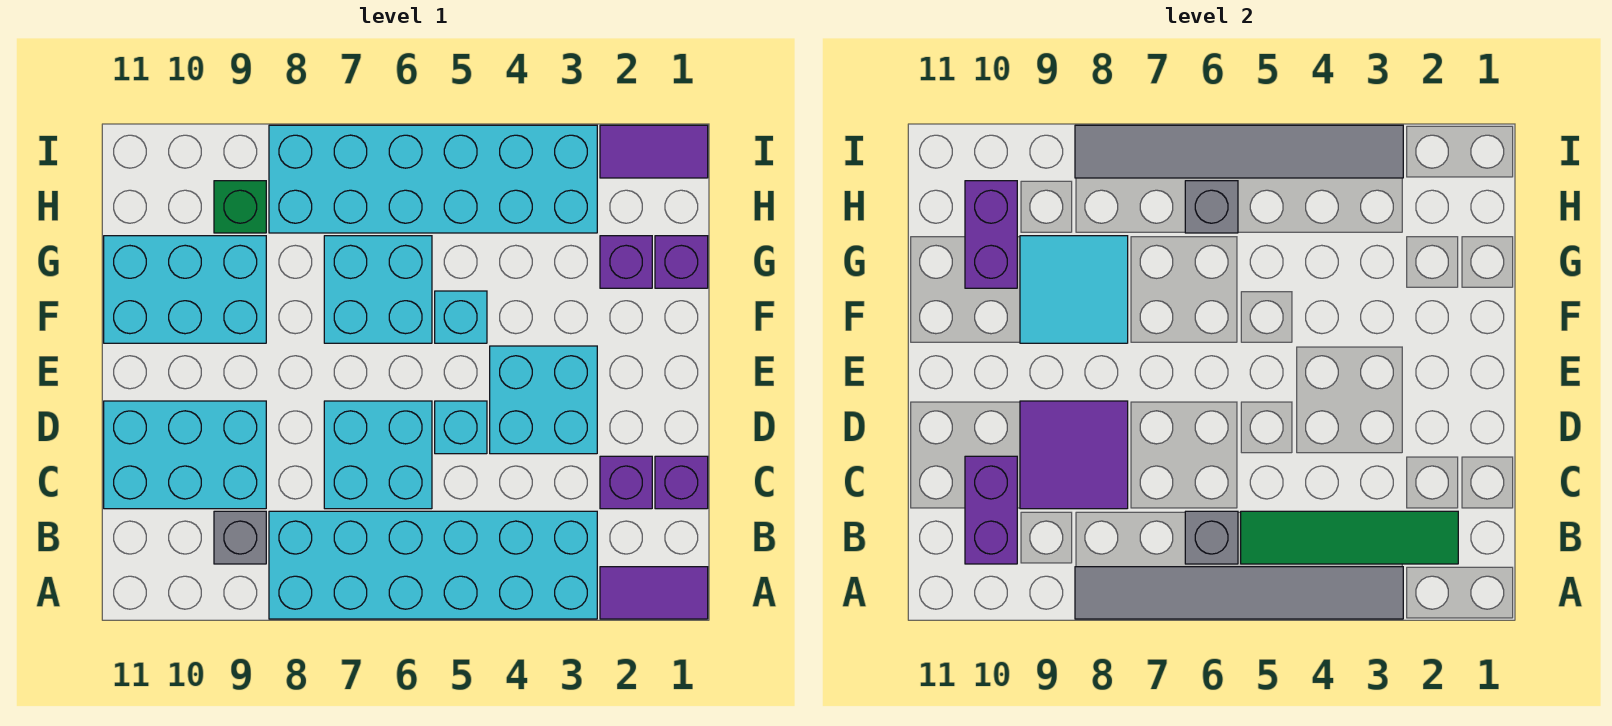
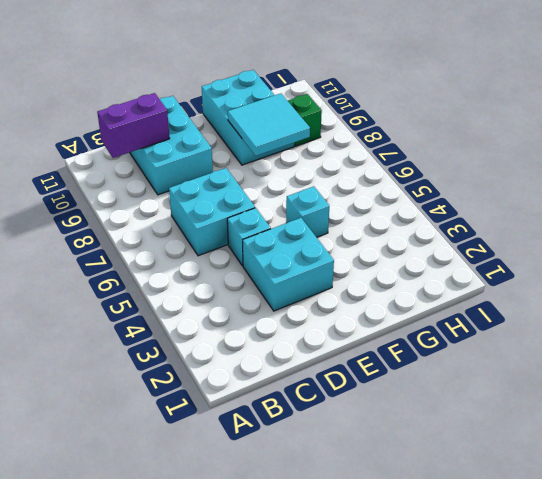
none -> purple 1x2 tile [600,567,708,619]
none -> cyan 2x6 brick [269,511,597,619]
none -> grey 1x1 brick [214,511,266,564]

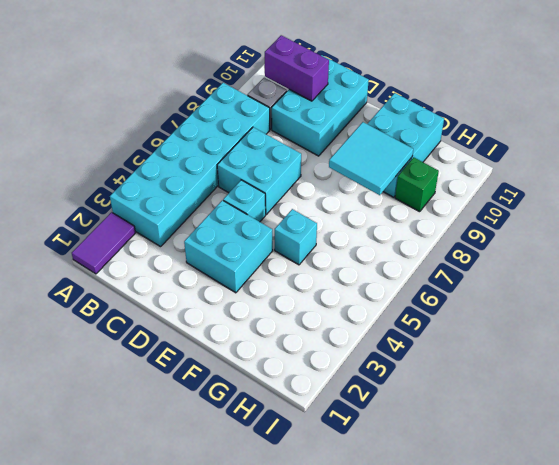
none -> purple 1x1 brick [655,456,708,509]
none -> purple 1x1 brick [600,456,652,509]
none -> cyan 2x2 brick [324,236,432,343]

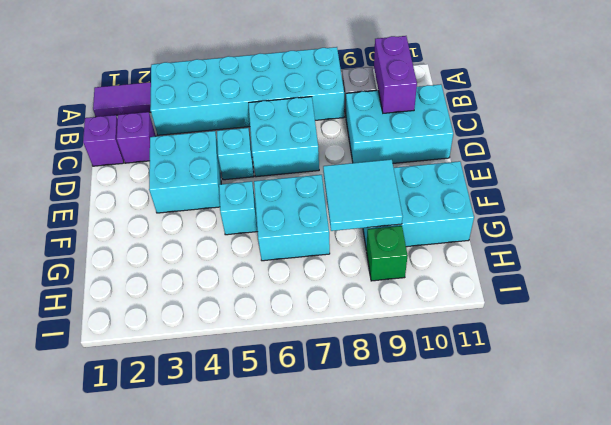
none -> purple 1x1 brick [655,236,708,288]
none -> purple 1x1 brick [600,236,652,288]
none -> cyan 2x6 brick [269,125,597,233]

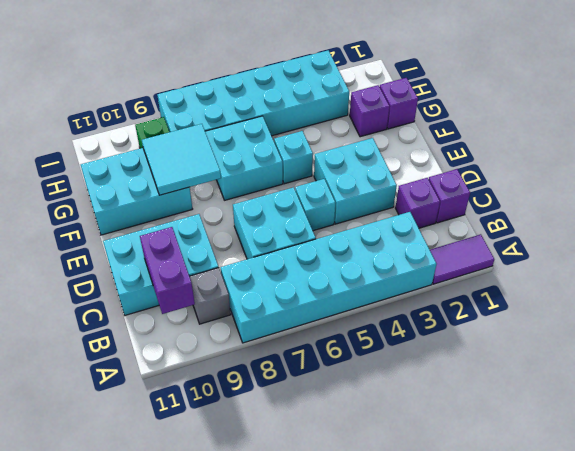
none -> purple 1x2 tile [600,125,708,178]
none -> grey 1x6 tile [1075,567,1403,619]
none -> green 1x4 tile [1241,511,1458,564]

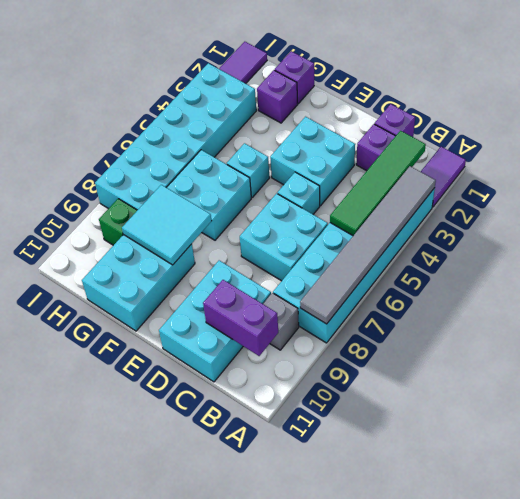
none -> grey 1x1 brick [1185,511,1238,564]
none -> purple 2x2 tile [1020,401,1128,509]
none -> purple 1x2 brick [965,181,1017,288]

